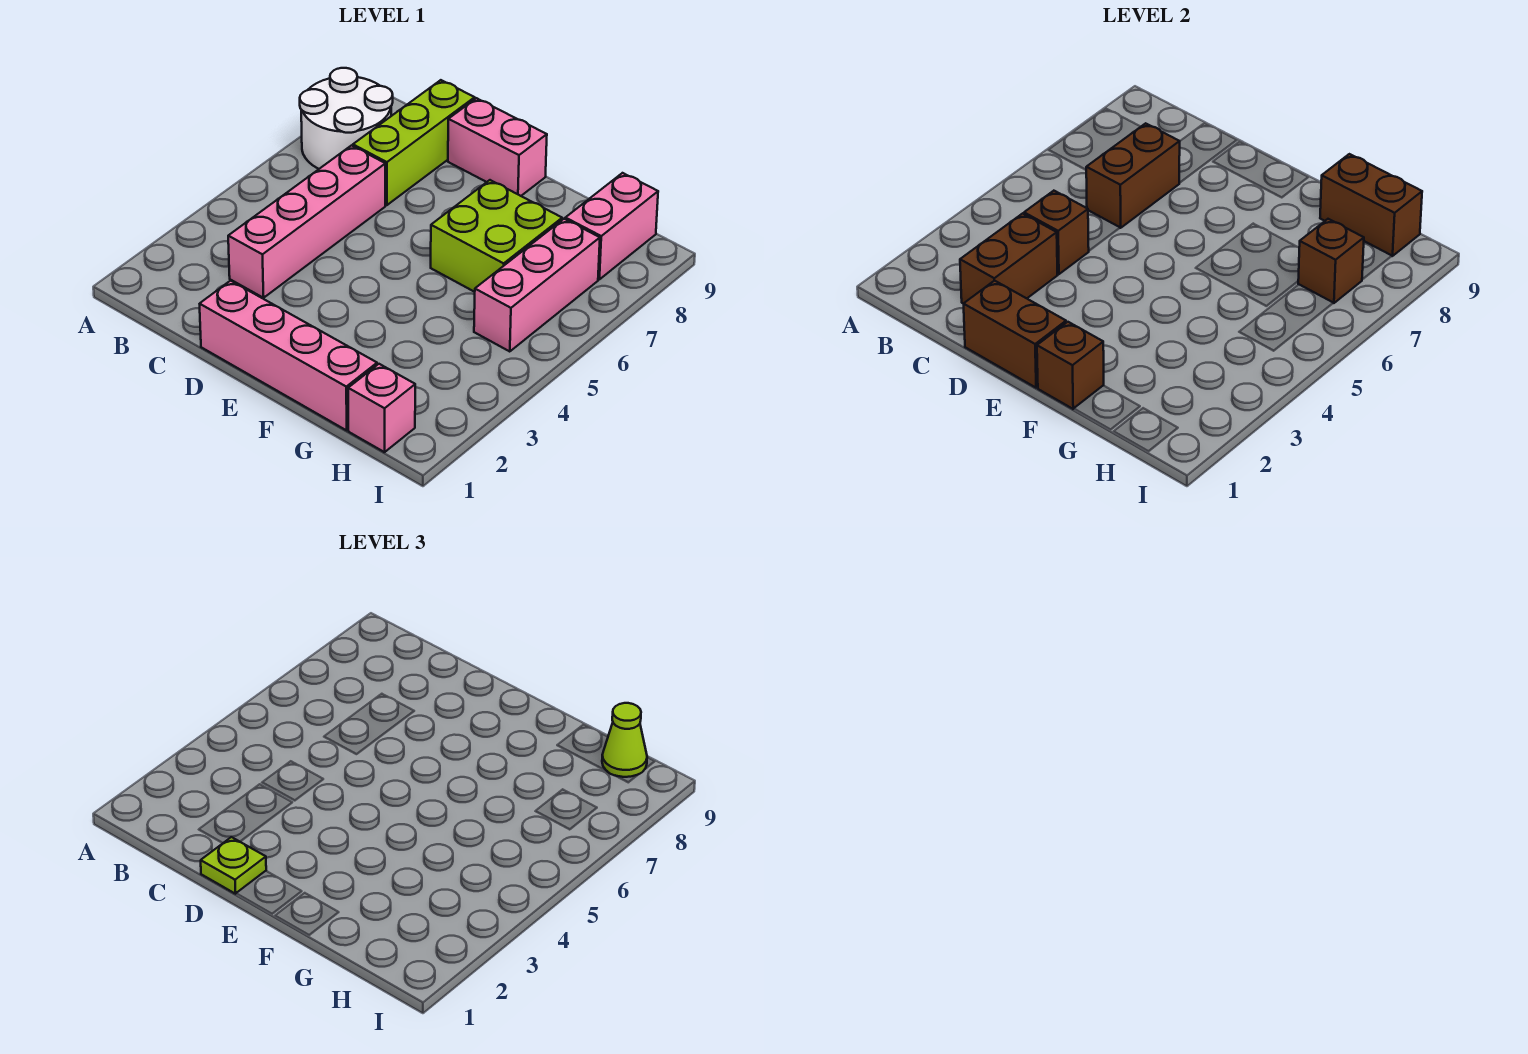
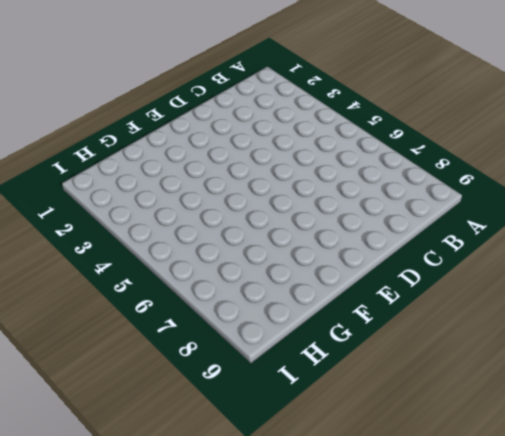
none -> white 2x2 round brick [300,68,393,169]
none -> pink 1x4 brick [228,146,385,298]
none -> lime 1x3 brick [353,80,475,205]

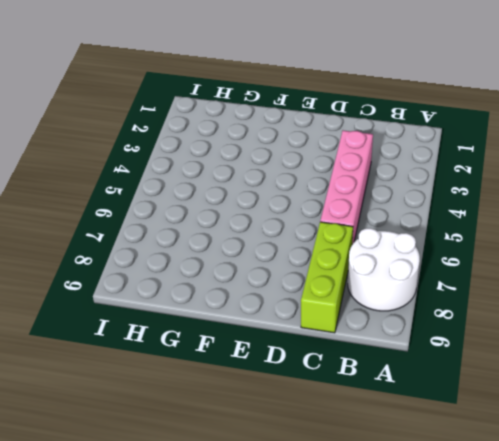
none -> pink 1x4 brick [200,281,377,430]
none -> pink 1x2 brick [448,98,547,196]
none -> lime 2x2 brick [431,180,562,292]

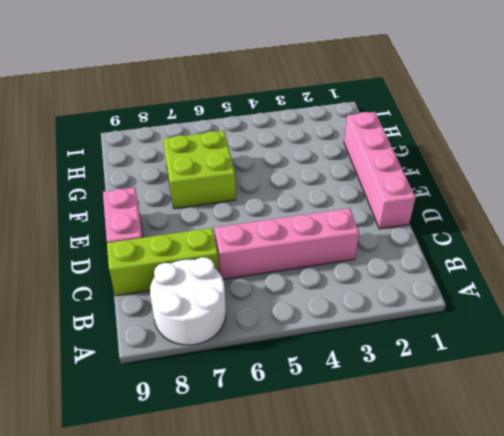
none -> pink 1x1 brick [348,364,415,452]
none -> pink 1x3 brick [474,219,600,352]
none -> pink 1x2 brick [565,173,658,279]

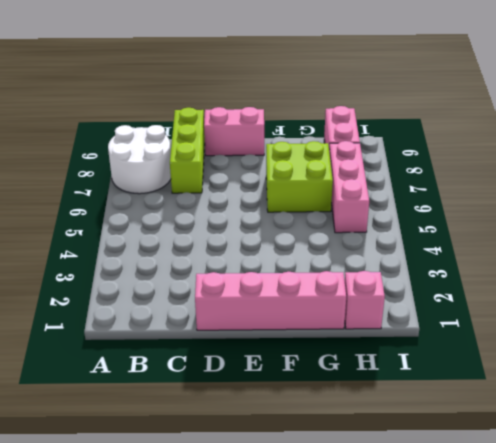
none -> pink 1x4 brick [228,146,385,298]
none -> brown 1x2 brick [960,214,1058,304]
none -> brown 1x1 brick [1024,191,1089,274]

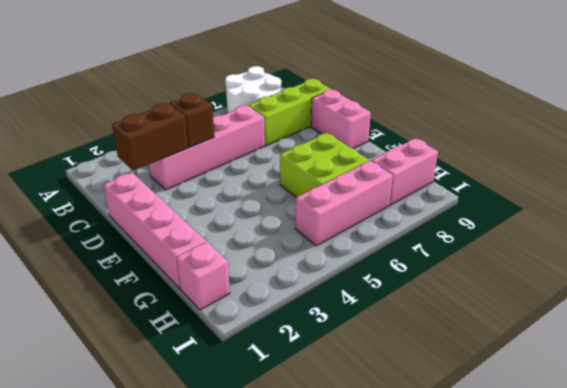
none -> brown 1x2 brick [1086,123,1180,228]
none -> brown 1x2 brick [964,281,1066,388]
none -> brown 1x1 brick [1037,322,1104,409]

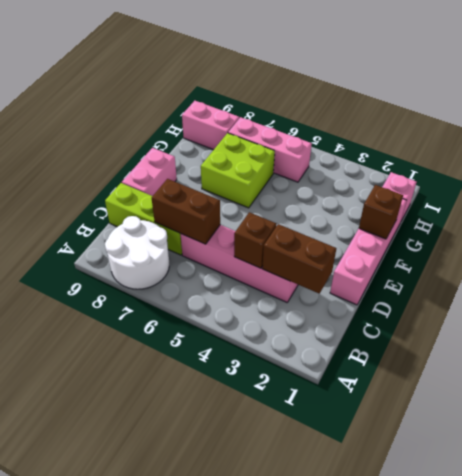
none -> brown 1x2 brick [964,281,1066,388]
none -> brown 1x2 brick [1320,154,1422,256]
none -> brown 1x1 brick [1298,219,1364,303]

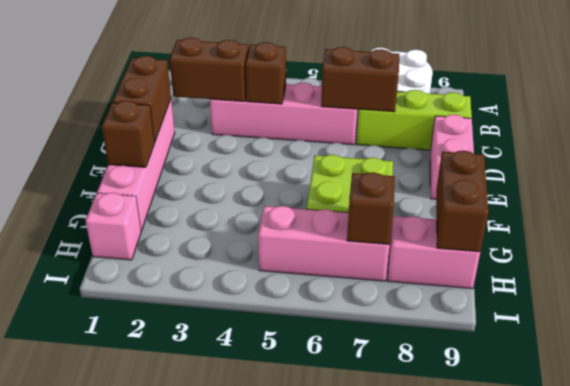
none -> lime 1x1 plate [201,837,266,894]
none -> lime 1x1 cone [602,703,647,777]

